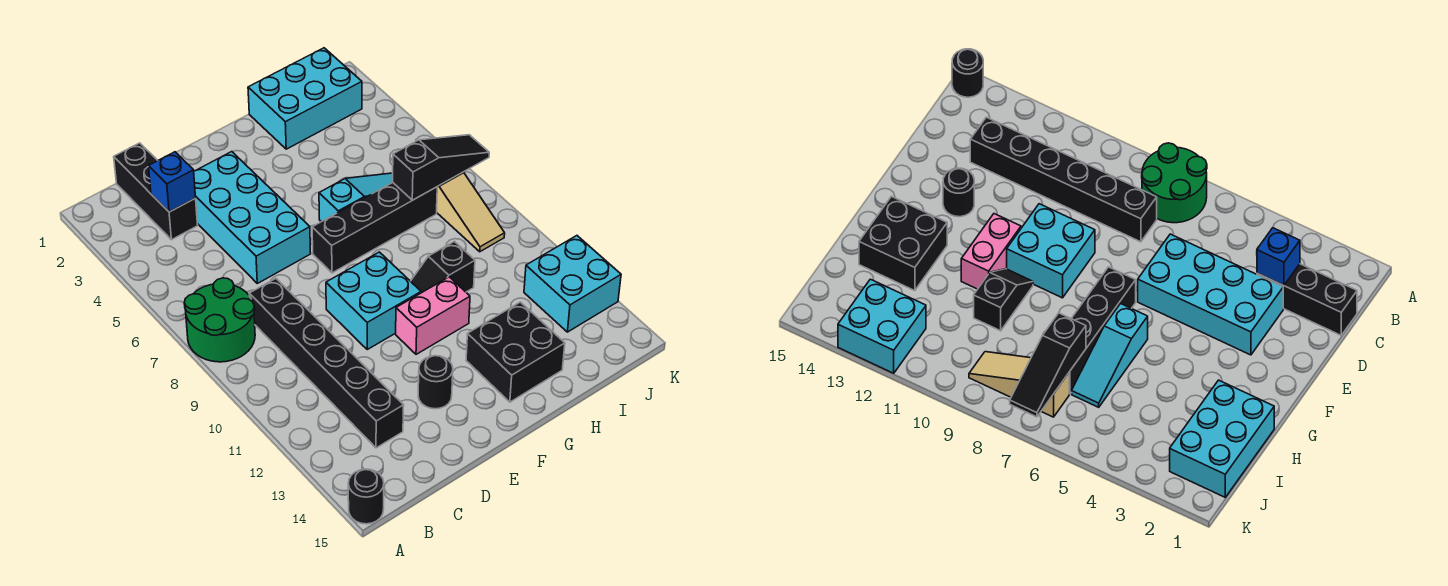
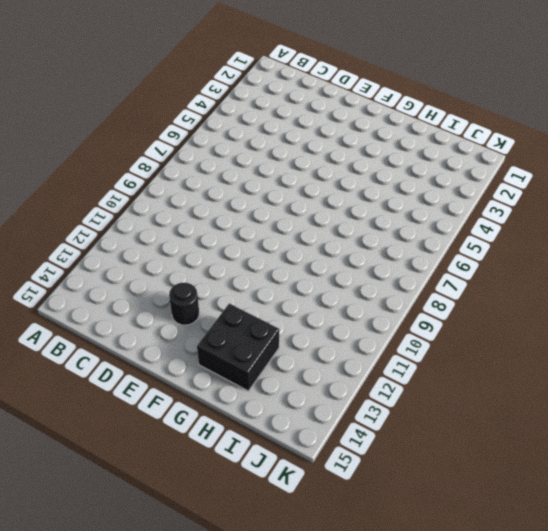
none -> green 2x2 round brick [184,278,255,362]
none -> black 1x1 round brick [348,469,384,524]
none -> black 1x3 brick [114,143,198,240]

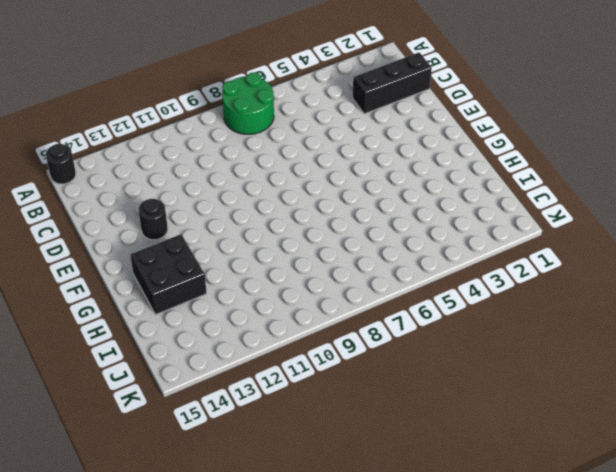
none -> black 1x6 brick [249,279,404,448]
none -> cyan 2x4 brick [194,152,311,283]
none -> cyan 2x2 brick [326,252,421,349]

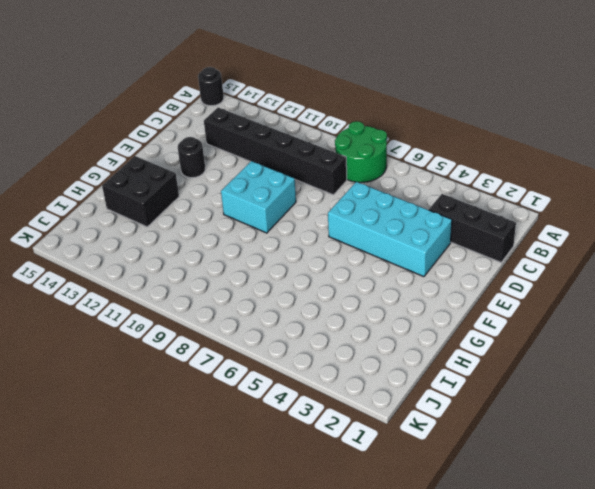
none -> black 1x4 brick [312,183,437,273]
none -> pink 1x2 brick [396,277,470,354]
none -> cyan 1x3 slope [319,173,393,222]

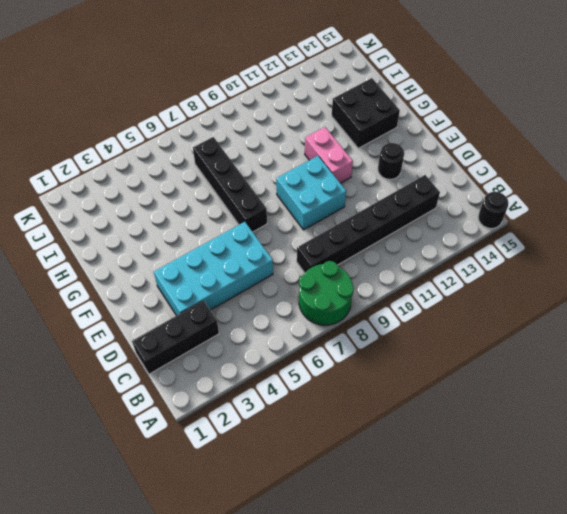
none -> cyan 1x3 slope [319,173,393,222]
none -> black 1x2 slope [411,241,475,293]
none -> cyan 2x3 brick [248,48,362,149]

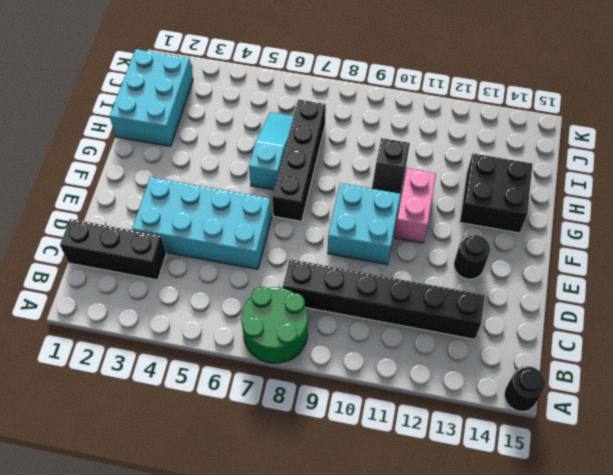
none -> tan 1x3 slope [437,172,505,252]
none -> cyan 2x2 brick [524,236,621,332]
none -> blue 1x1 brick [148,152,196,212]

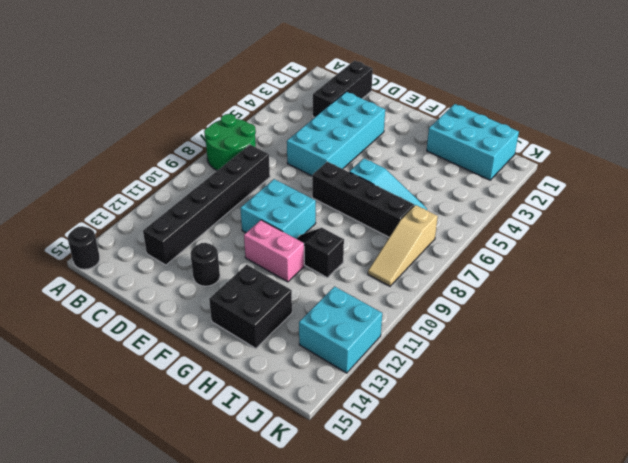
none -> blue 1x1 brick [148,152,196,212]
none -> black 1x3 slope [393,135,489,200]

